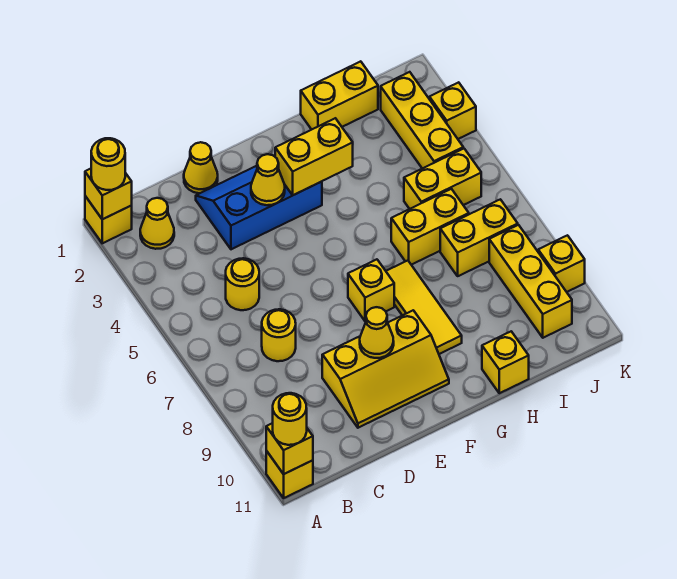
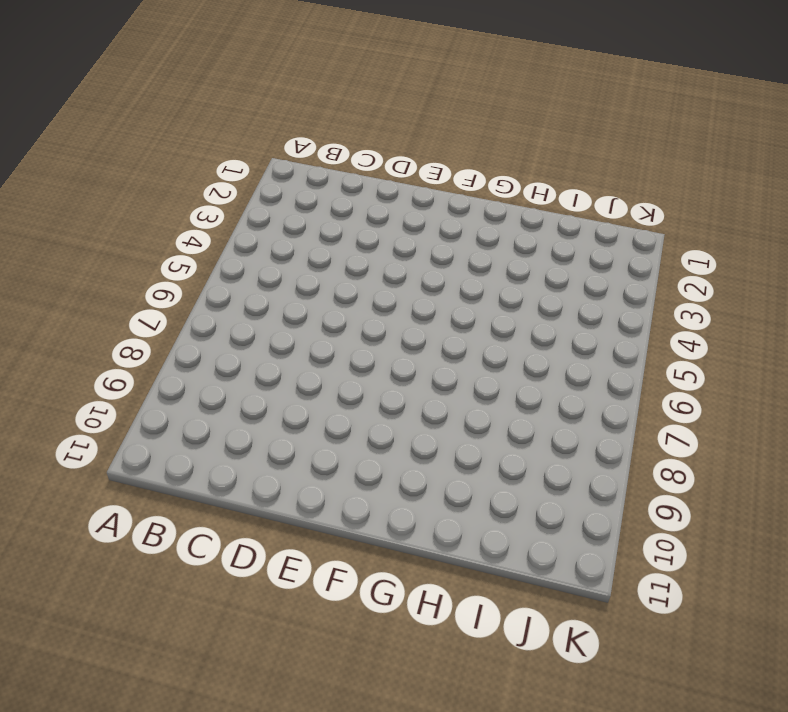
none -> yellow 1x1 brick [85,196,132,243]
none -> yellow 1x1 brick [266,451,313,498]
none -> yellow 1x1 cone [140,198,174,249]

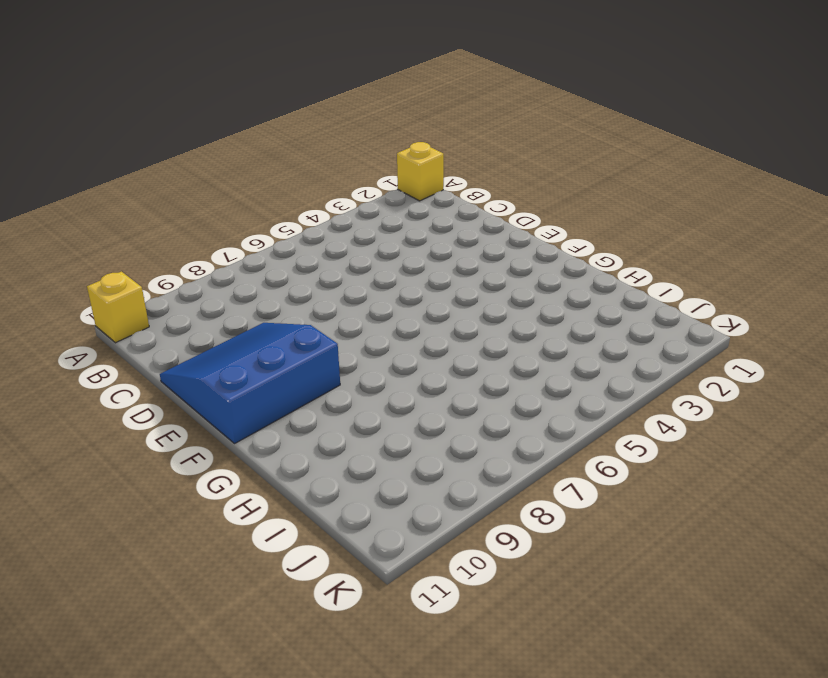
blue 3x3 slope [160,323,340,443] -> yellow 2x3 slope [322,310,449,428]
none -> yellow 1x1 cone [140,198,174,249]
none -> yellow 1x1 round brick [226,258,259,310]
none -> yellow 1x1 round brick [262,309,296,361]

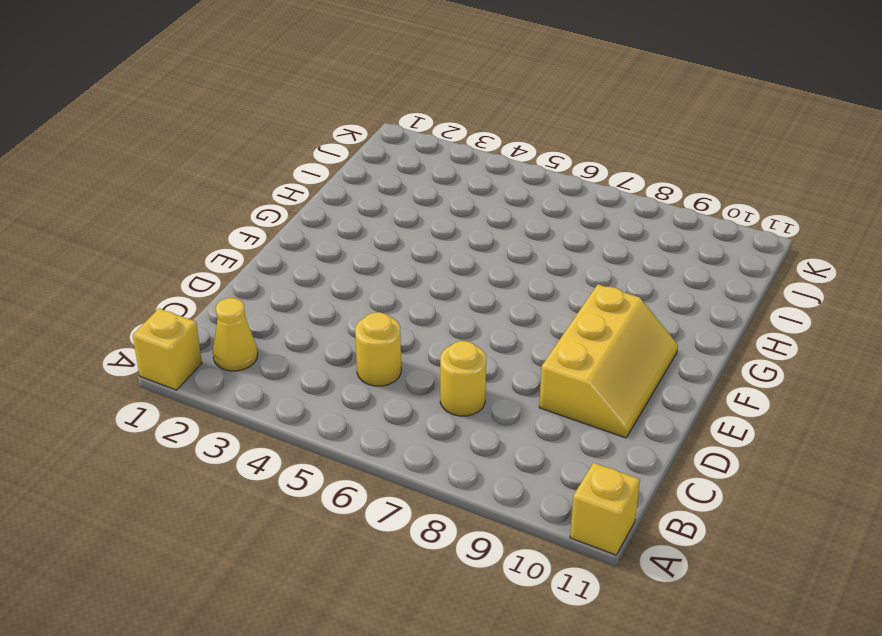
none -> yellow 1x1 cone [184,142,218,193]
none -> blue 2x3 slope [196,166,322,249]
none -> yellow 1x1 brick [348,259,394,321]

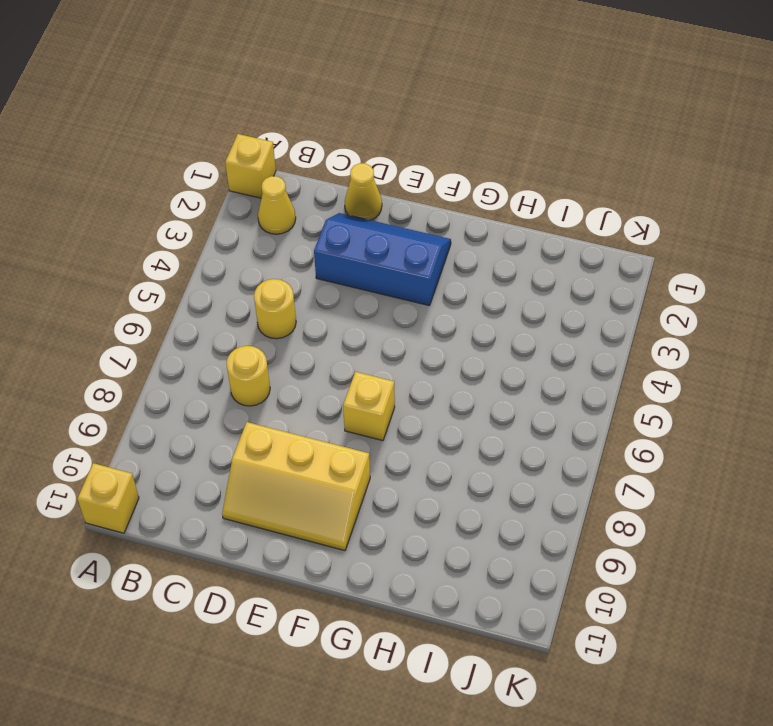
none -> yellow 1x3 tile [386,261,462,354]
none -> yellow 1x2 brick [301,61,378,130]
none -> yellow 1x2 brick [391,189,469,265]

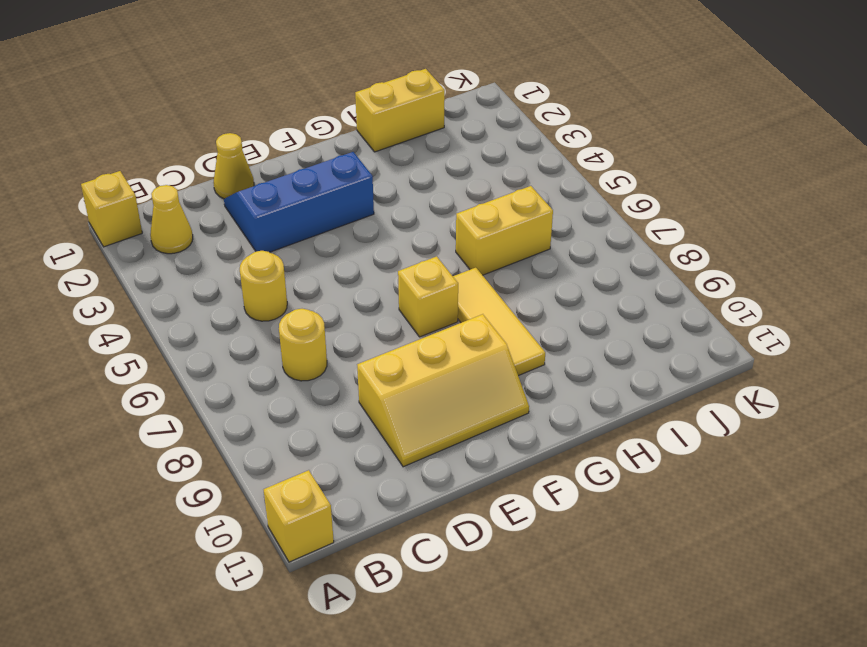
none -> yellow 1x1 brick [482,331,529,393]
none -> yellow 1x2 brick [404,148,481,209]
none -> yellow 1x2 brick [440,199,518,276]

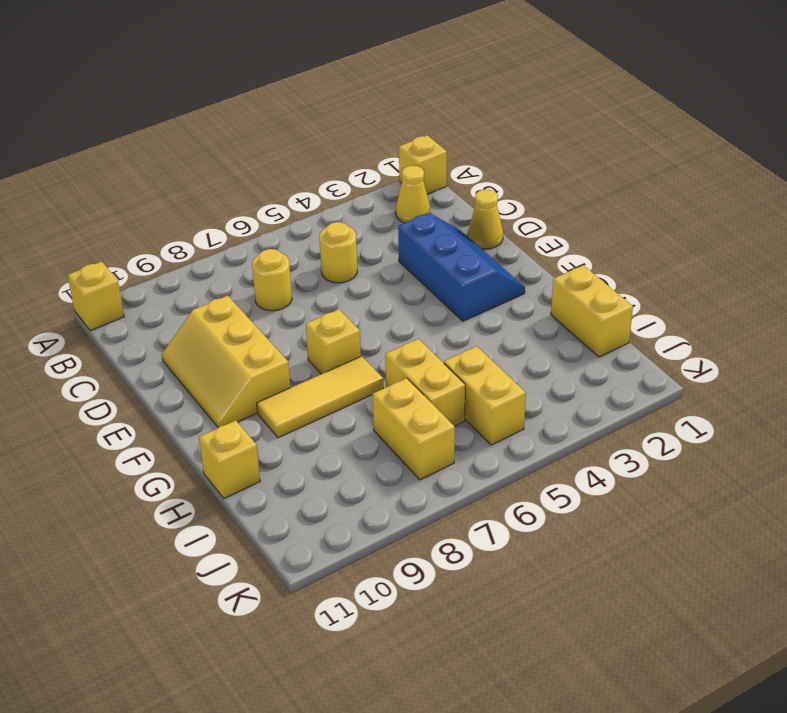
none -> yellow 1x3 brick [381,72,463,169]
none -> yellow 1x3 brick [489,225,572,338]
none -> yellow 1x1 brick [429,82,476,139]

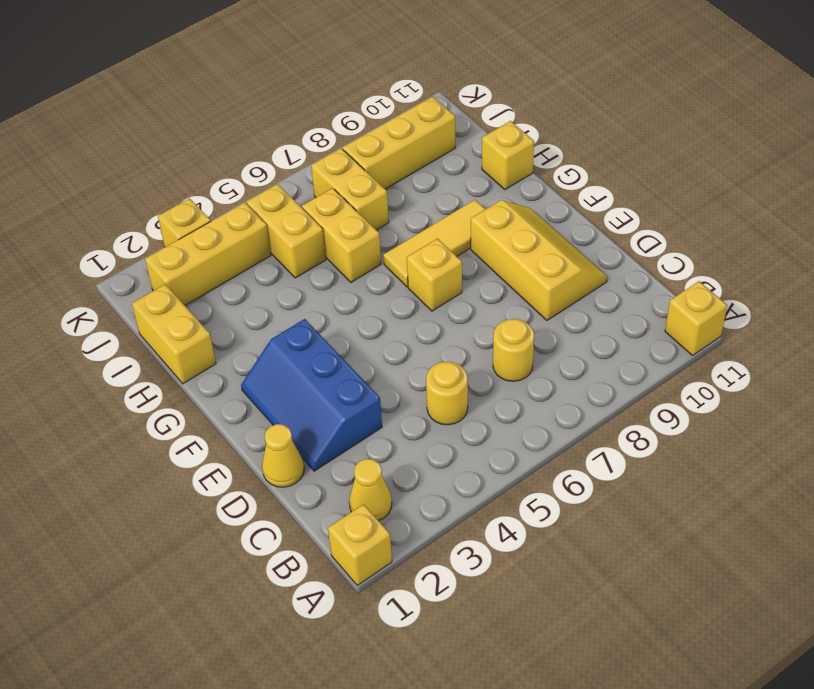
none -> yellow 1x1 brick [538,235,585,292]
none -> yellow 1x1 brick [85,169,132,219]
none -> yellow 1x1 brick [266,423,313,474]

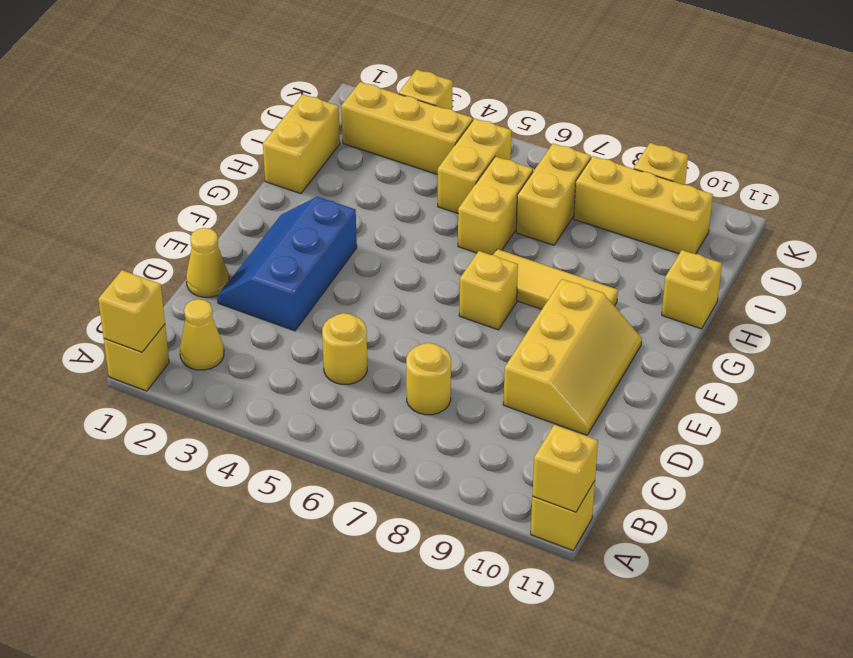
none -> yellow 1x1 cone [251,154,285,205]
none -> yellow 1x1 cone [360,307,394,358]
none -> yellow 1x2 brick [275,118,353,195]

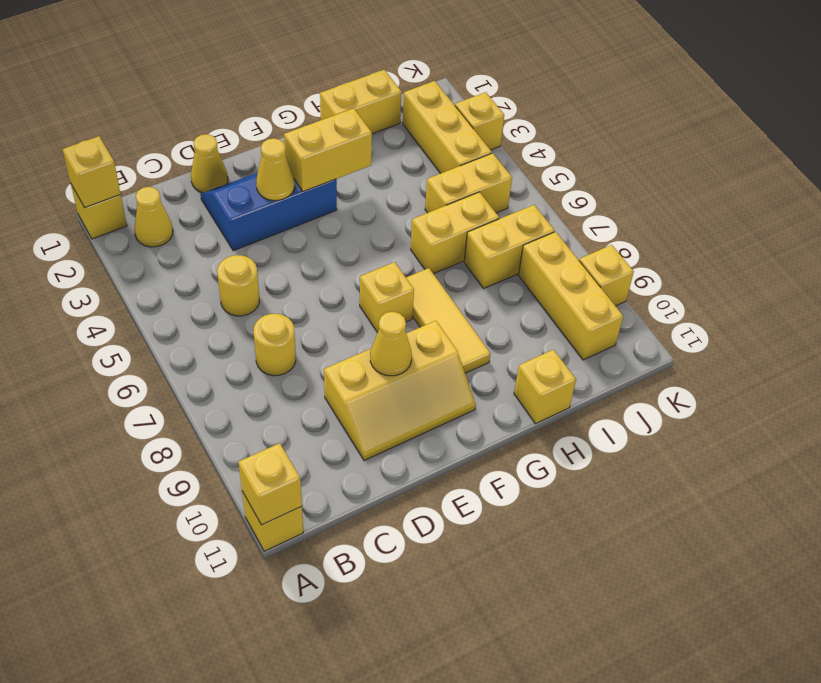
none -> yellow 1x1 round brick [91,138,125,190]
none -> yellow 1x1 round brick [273,393,307,445]

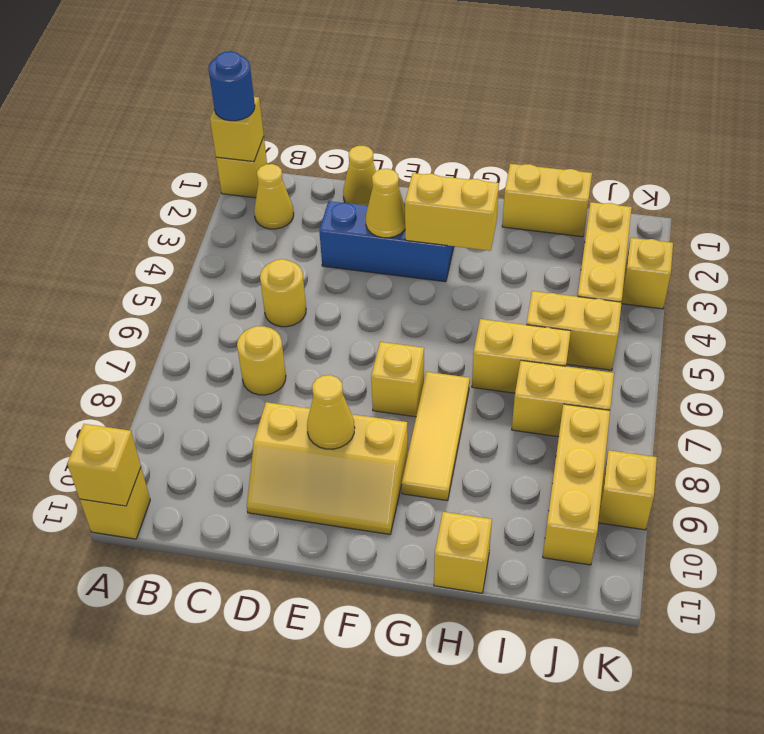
blue 1x1 round brick [208,51,255,121] -> yellow 1x1 round brick [91,138,125,190]
none -> yellow 1x1 round brick [273,393,307,445]

